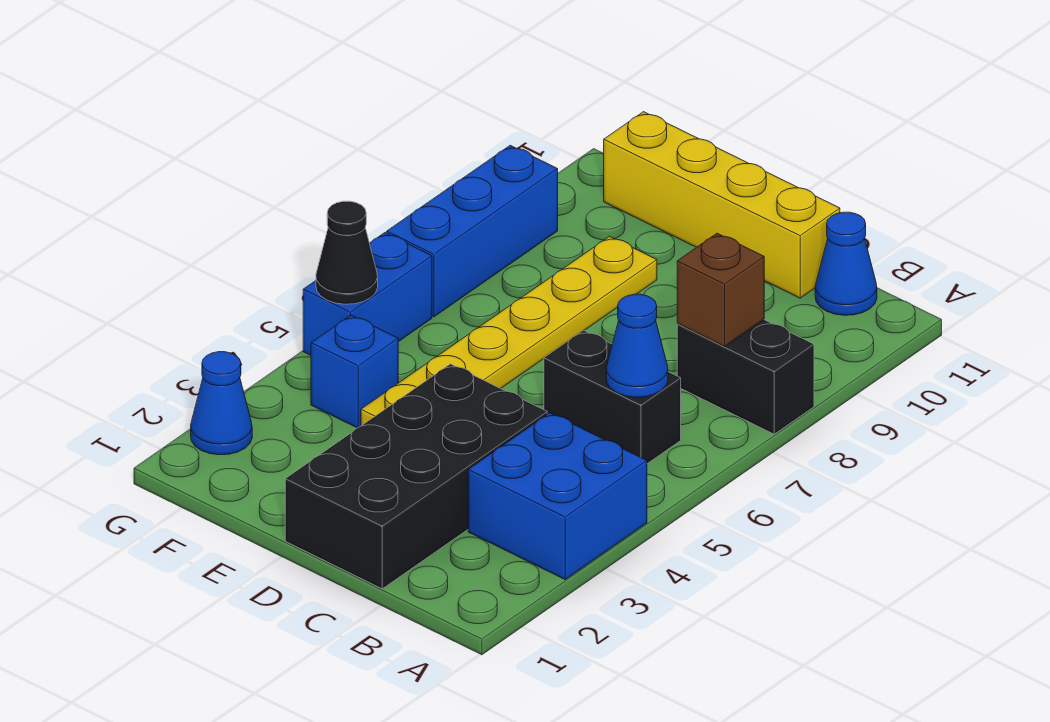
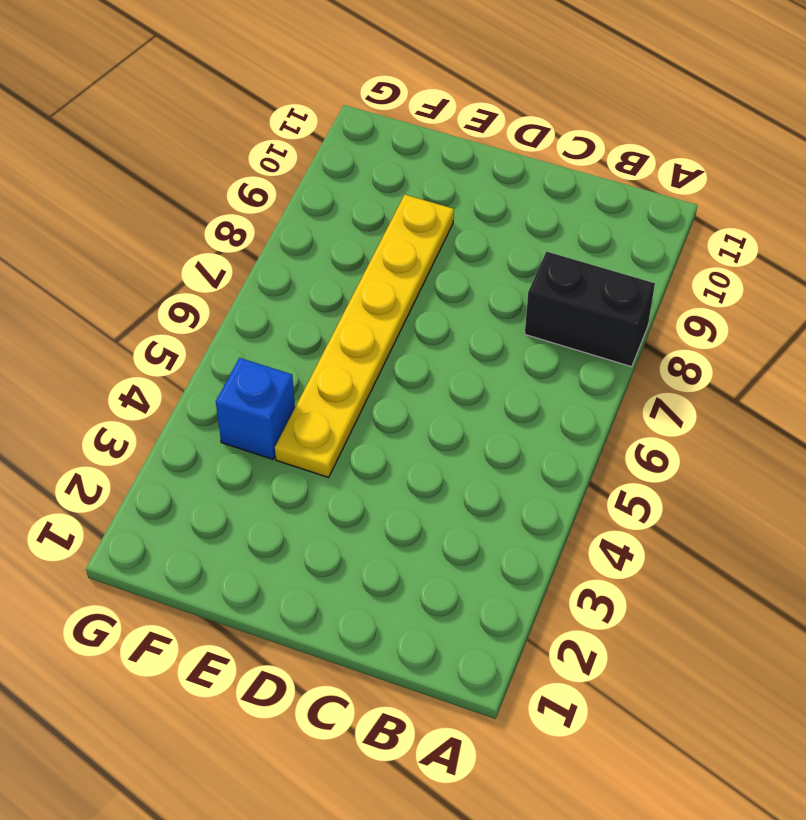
none -> blue 2x2 brick [468,413,647,579]
none -> black 1x2 brick [544,330,681,464]
none -> blue 1x1 cone [815,212,877,315]

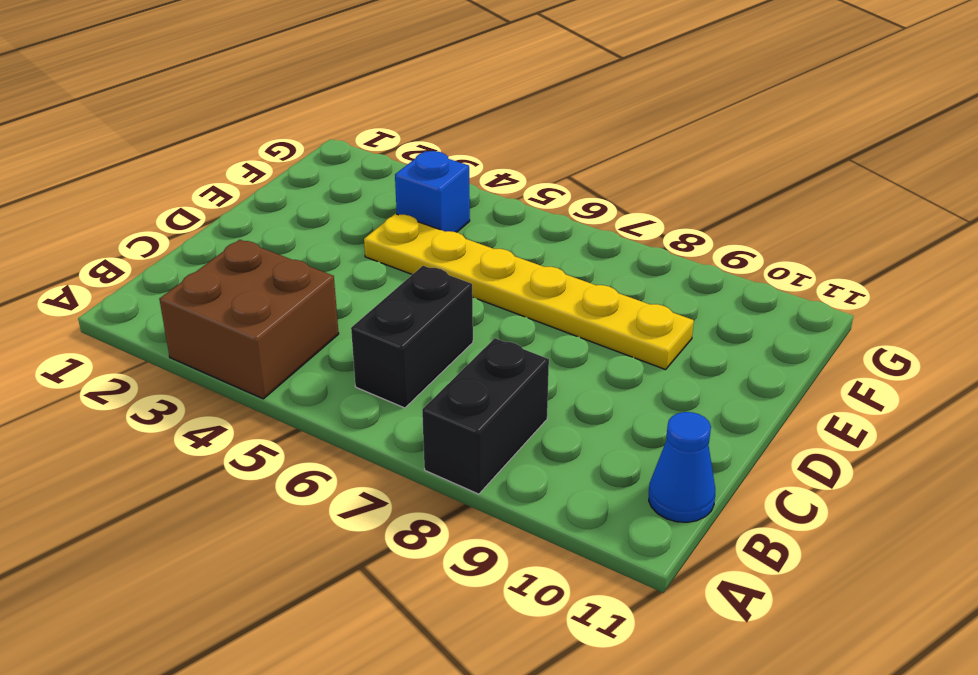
brown 2x2 brick [159,240,339,399] -> blue 2x2 brick [468,413,647,579]
none -> black 2x4 brick [285,364,547,589]
none -> yellow 1x4 brick [604,112,840,298]
none -> blue 1x1 cone [191,352,252,455]

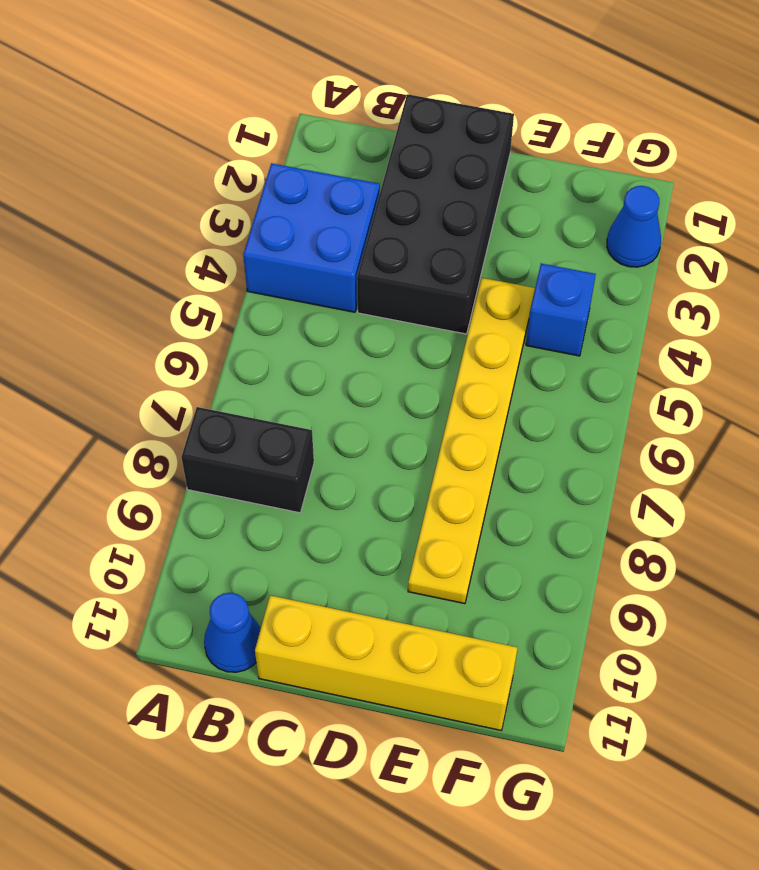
none -> black 1x2 brick [544,330,681,464]
none -> blue 1x2 brick [303,233,432,355]
none -> blue 1x3 brick [387,145,558,317]

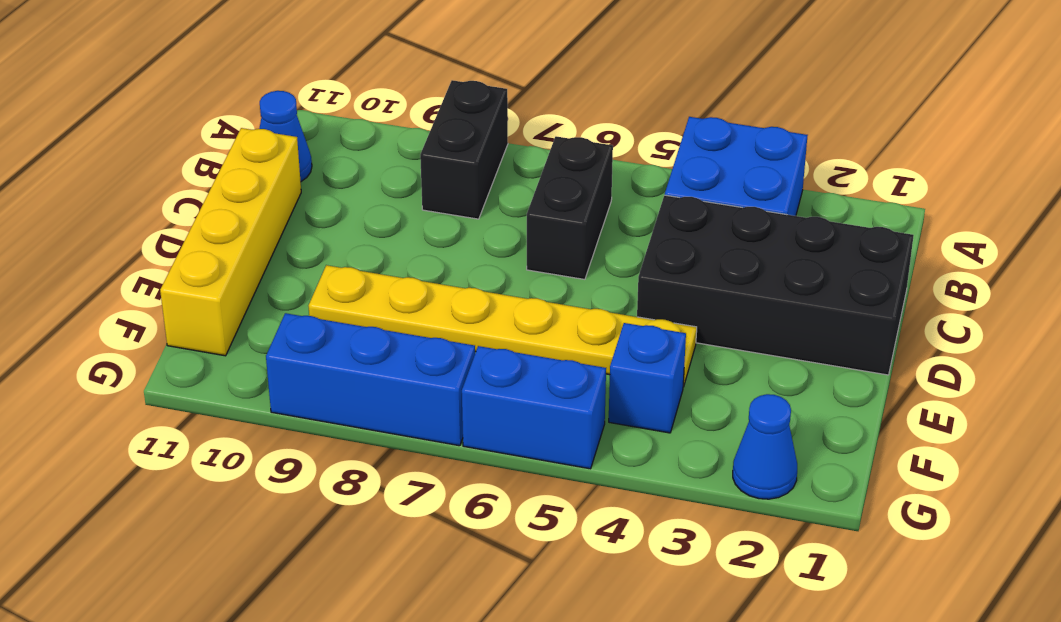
none -> blue 1x1 cone [606,294,668,397]
none -> brown 1x1 brick [677,233,764,347]
none -> black 1x1 cone [316,201,378,304]

